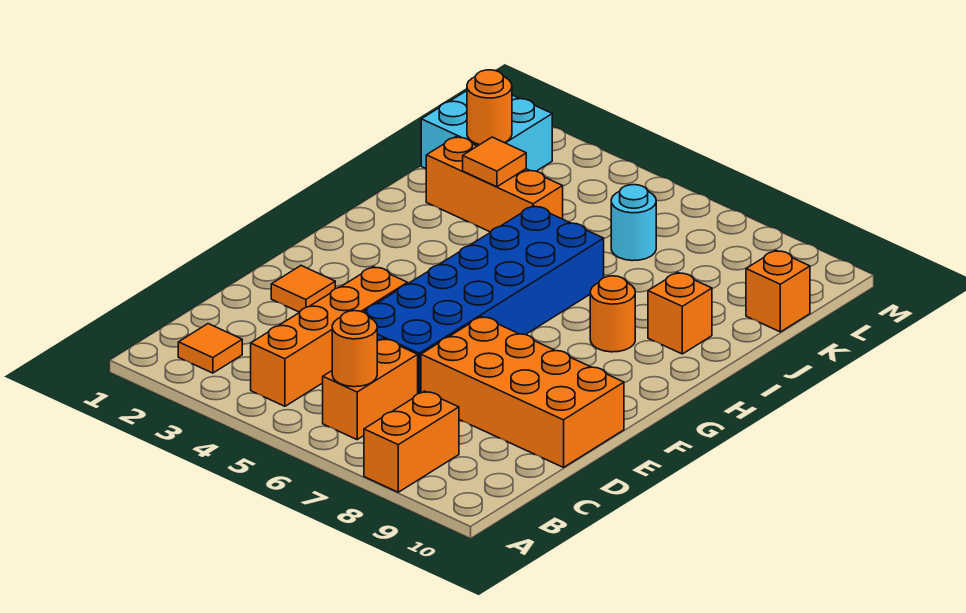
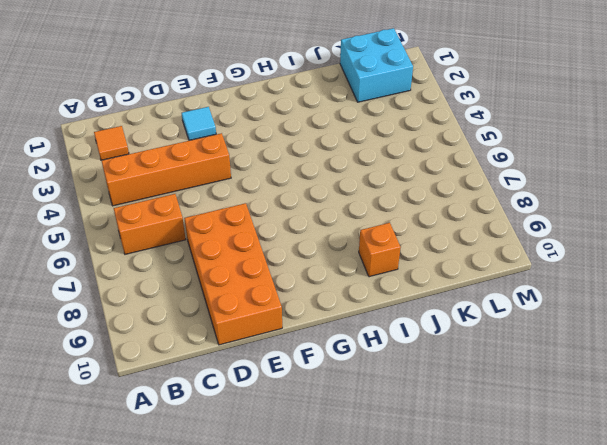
cyan 1x1 tile [182,107,216,140] -> orange 1x1 tile [271,266,335,312]
none -> orange 1x2 brick [364,391,459,492]
none -> blue 2x6 brick [364,206,604,394]
none -> orange 1x1 round brick [590,276,635,352]

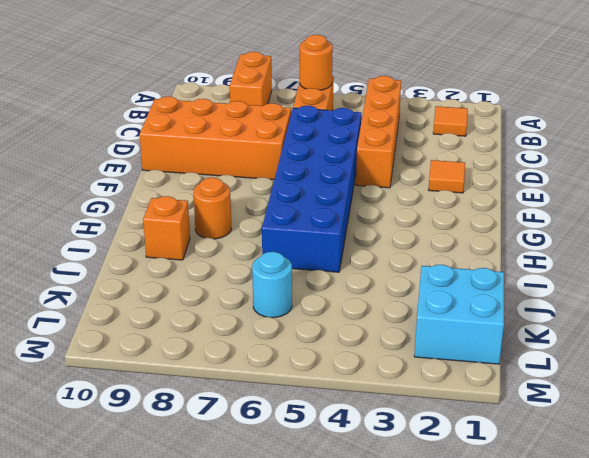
none -> orange 1x3 brick [426,137,563,232]
none -> orange 1x1 brick [746,250,810,332]
none -> orange 1x1 tile [463,137,526,187]

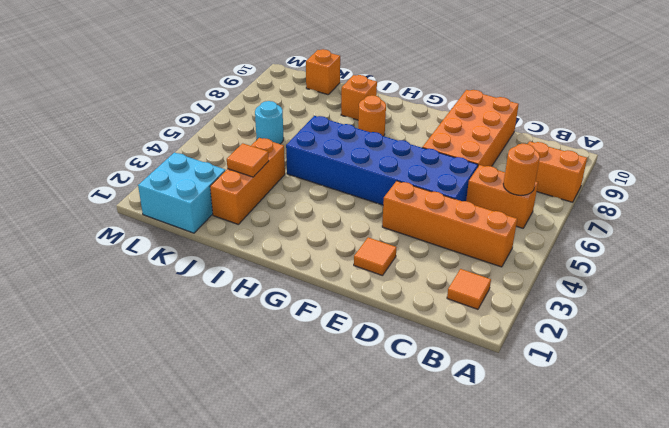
none -> orange 1x1 round brick [467,70,512,145]

